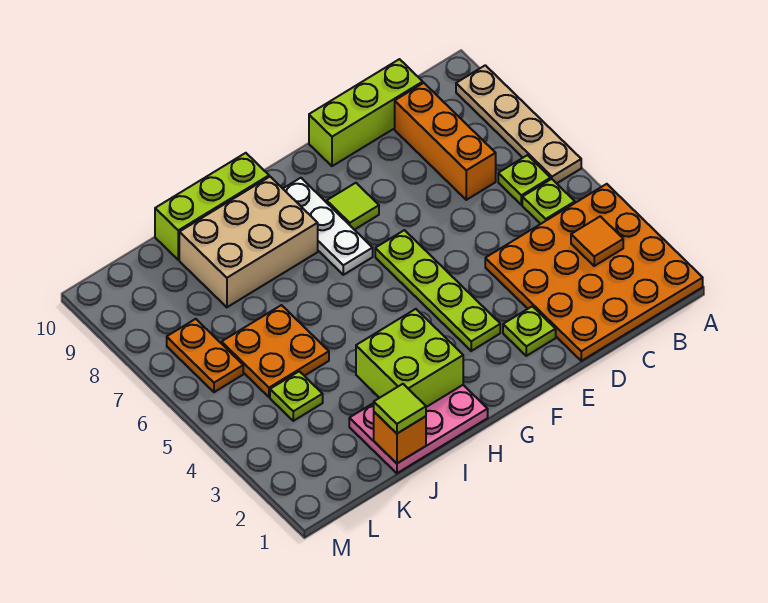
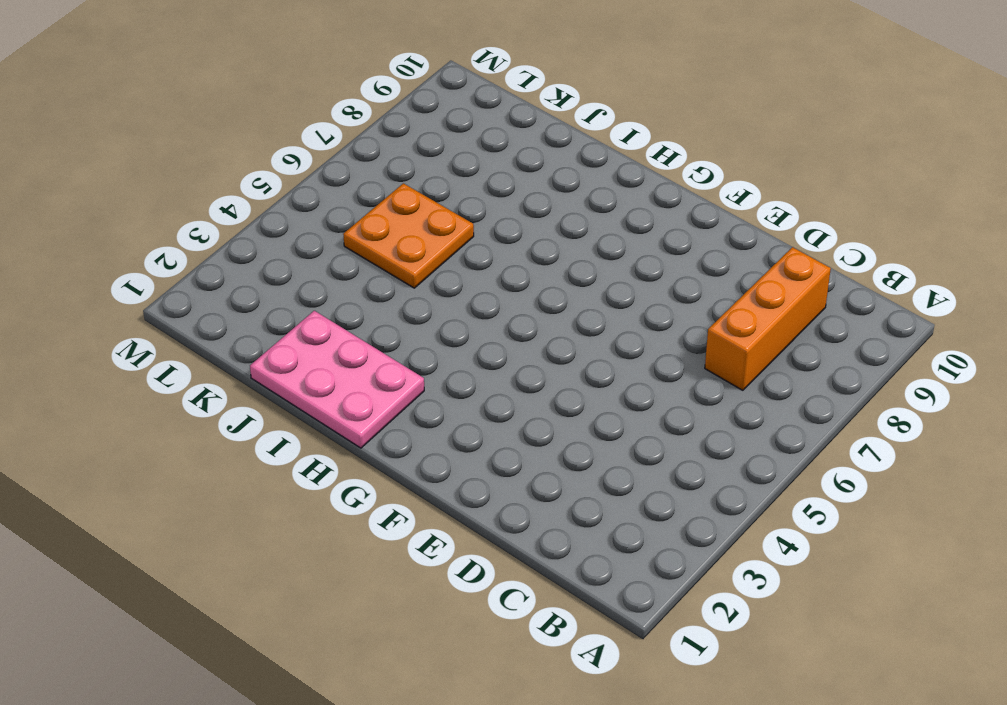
none -> orange 4x4 plate [485,184,703,361]
none -> tan 1x4 plate [456,65,581,183]
none -> lime 1x1 plate [522,179,575,224]

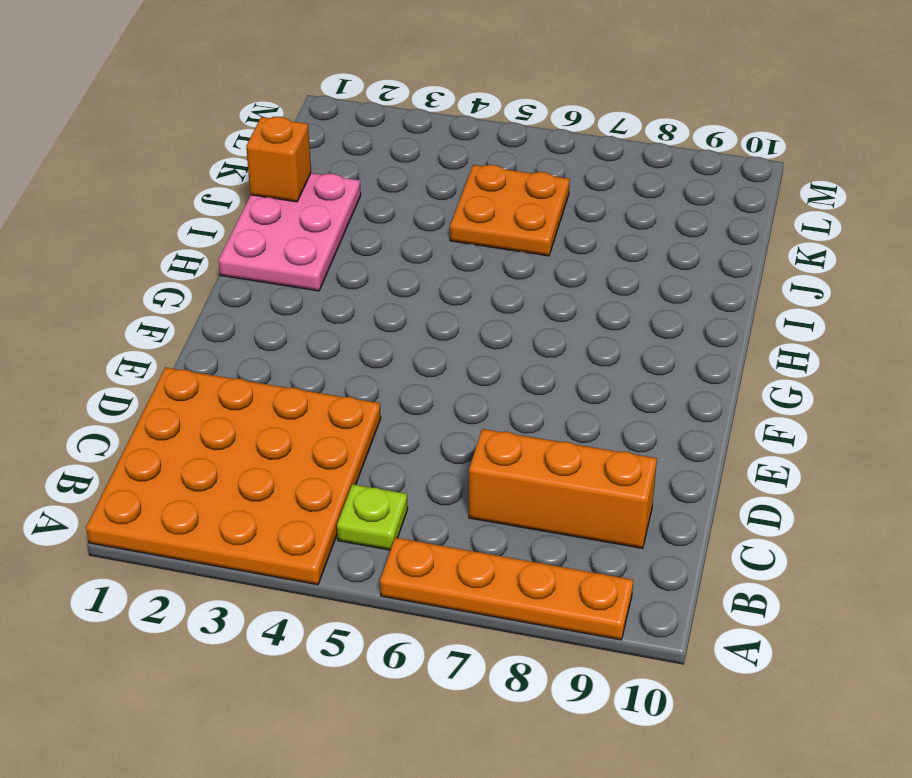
orange 1x4 plate [380,538,633,640] -> tan 1x4 plate [456,65,581,183]
none -> lime 1x1 plate [498,155,551,205]
none -> lime 1x3 brick [309,59,423,166]
none -> lime 1x1 plate [503,306,556,356]

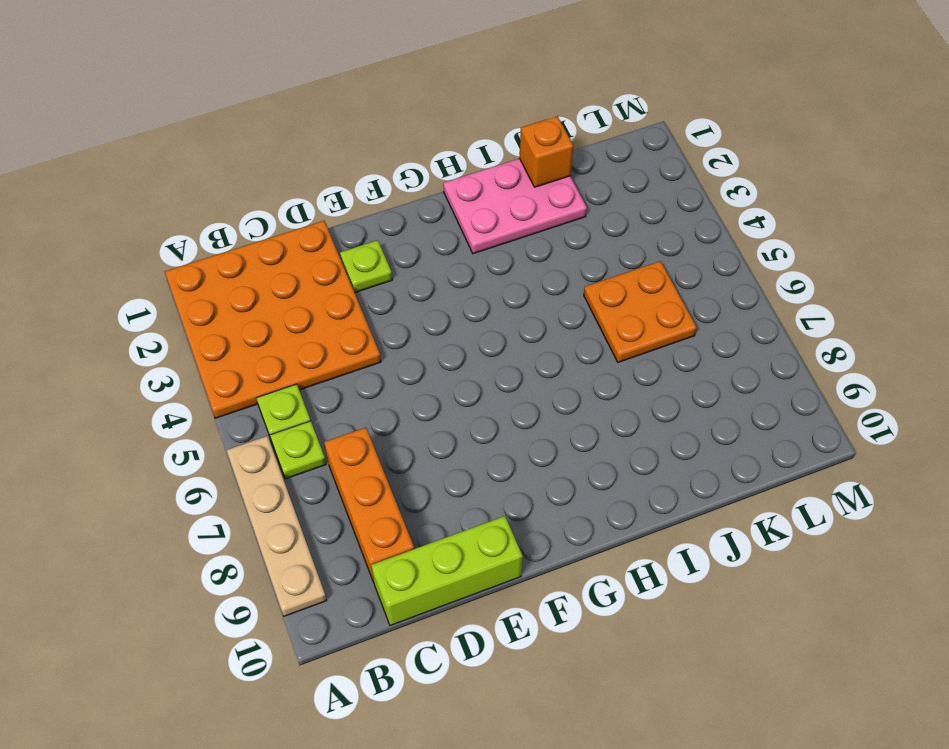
none -> lime 1x4 plate [375,230,500,351]
none -> lime 1x1 tile [327,183,379,230]
none -> white 1x3 plate [283,178,373,275]

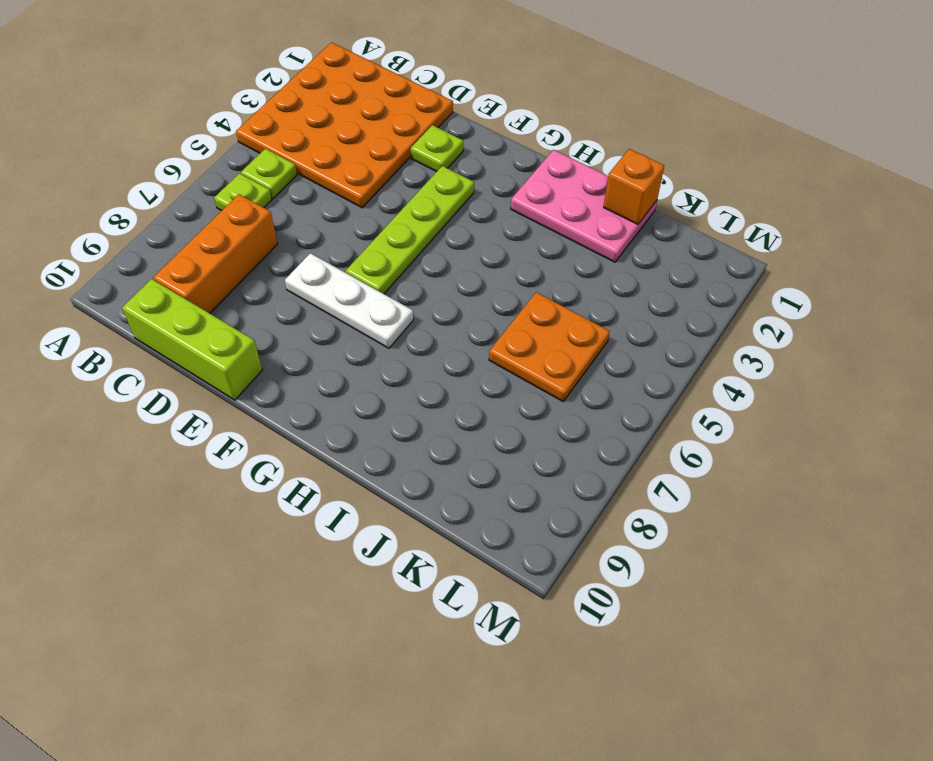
white 1x3 plate [285,253,413,348] -> white 1x3 plate turned to [283,178,373,275]
none -> tan 1x4 plate [456,65,581,183]
none -> lime 1x1 tile [327,183,379,230]
none -> tan 2x3 brick [179,177,318,307]

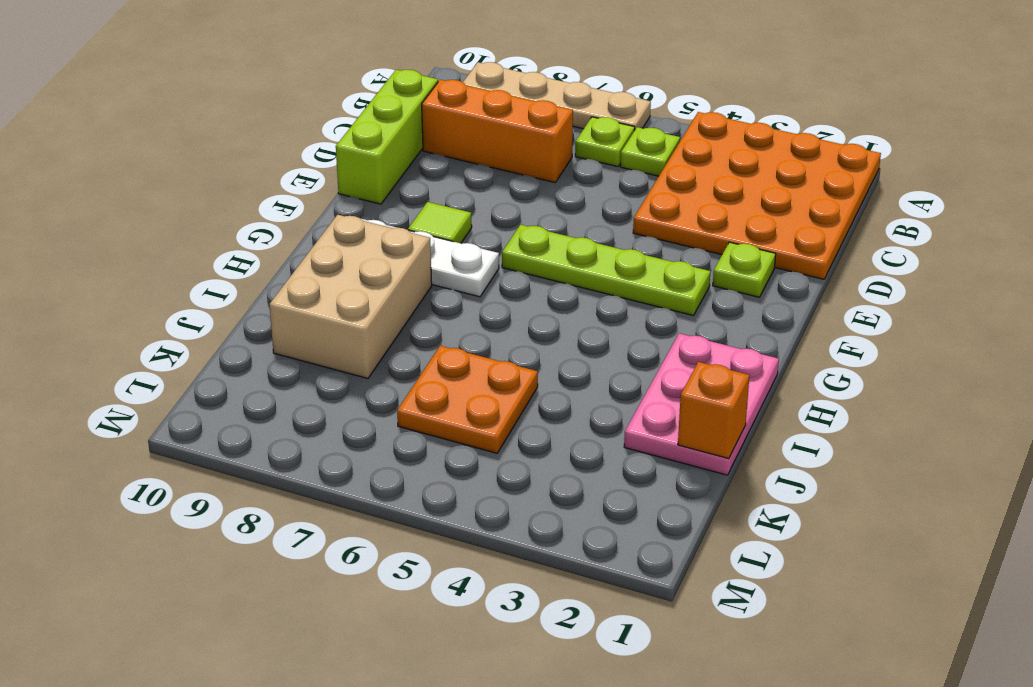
none -> lime 1x3 brick [155,153,269,260]
none -> lime 1x1 plate [270,371,323,421]
none -> orange 1x2 plate [167,319,243,392]

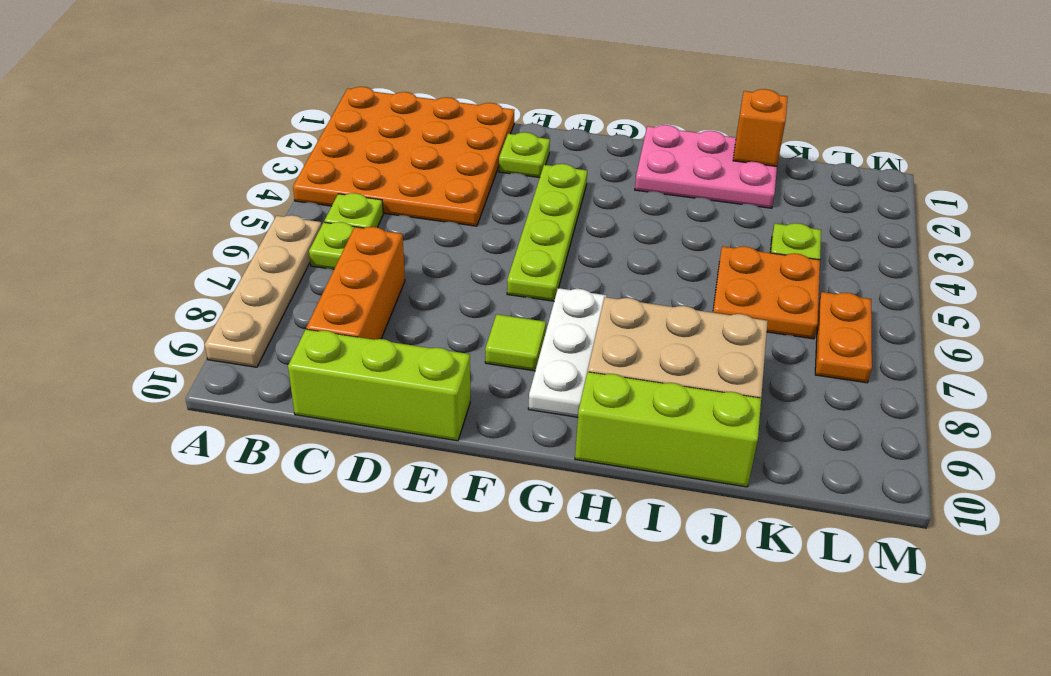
none -> orange 1x1 tile [571,216,623,266]
none -> lime 2x2 brick [356,309,463,407]
none -> lime 1x1 tile [374,384,426,433]

